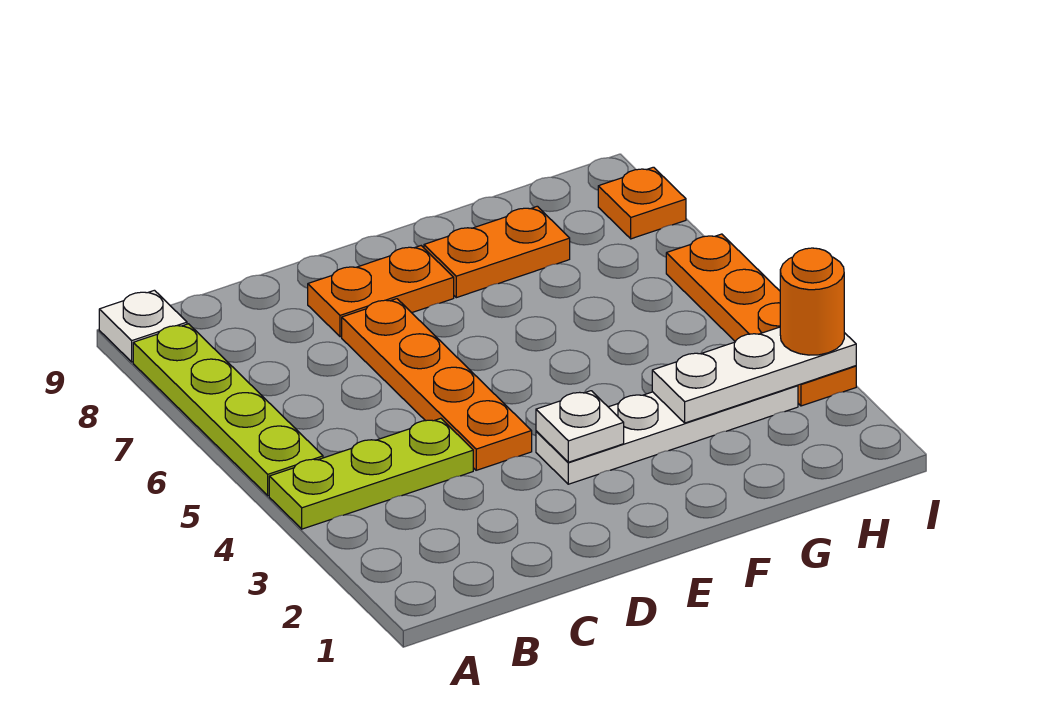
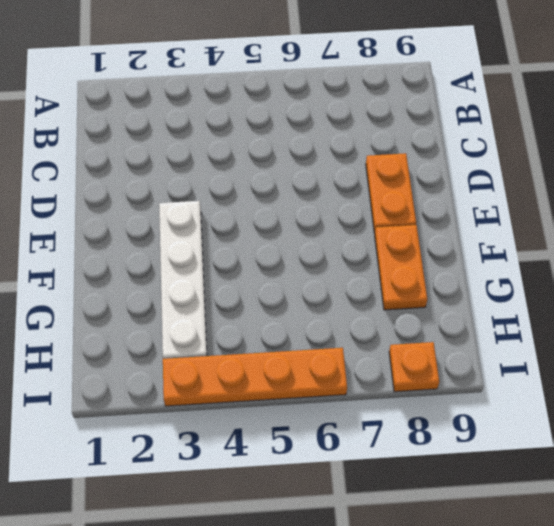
none -> lime 1x3 plate [269,418,473,529]
none -> lime 1x4 plate [133,324,323,496]
none -> white 1x1 plate [99,290,187,362]

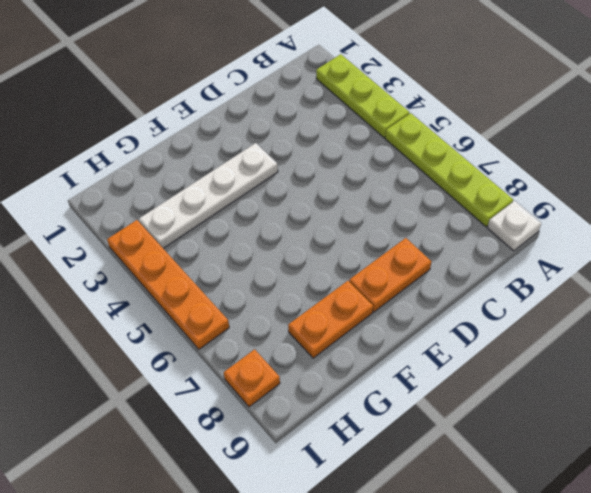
lime 1x3 plate [316,54,410,137] -> lime 1x3 plate turned to [269,418,473,529]
none -> orange 1x4 plate [342,299,532,470]
none -> white 1x1 plate [536,391,624,462]
none -> white 1x3 plate [652,327,856,423]

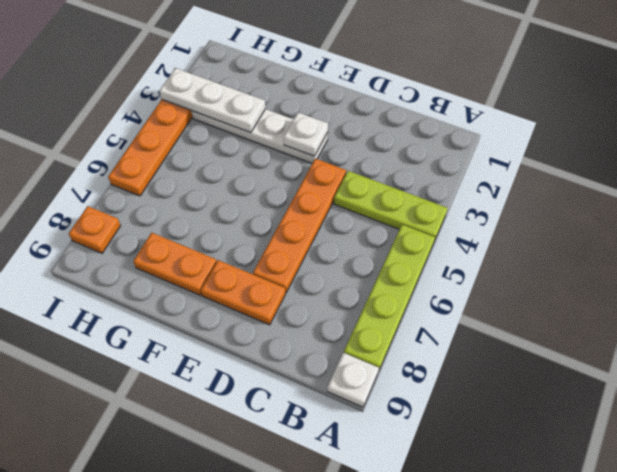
none -> orange 1x1 round brick [780,248,844,355]

